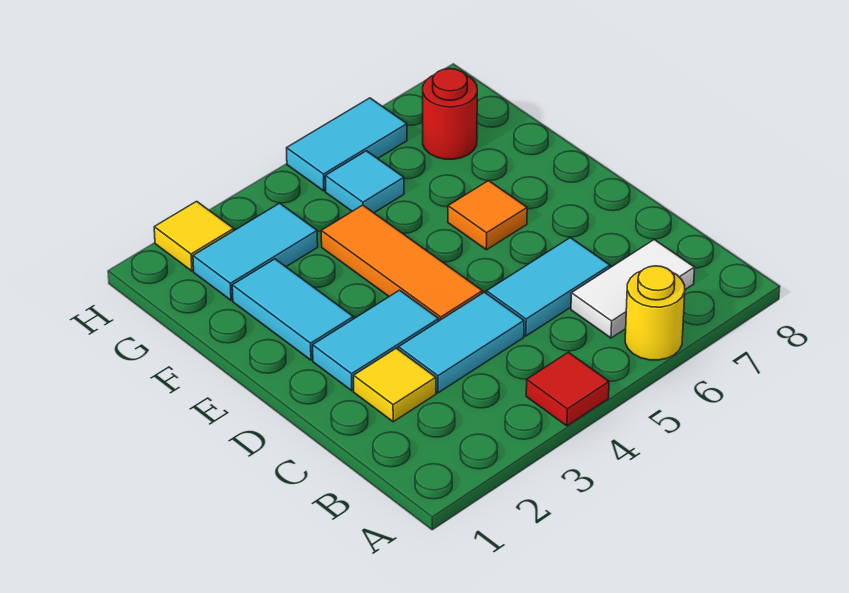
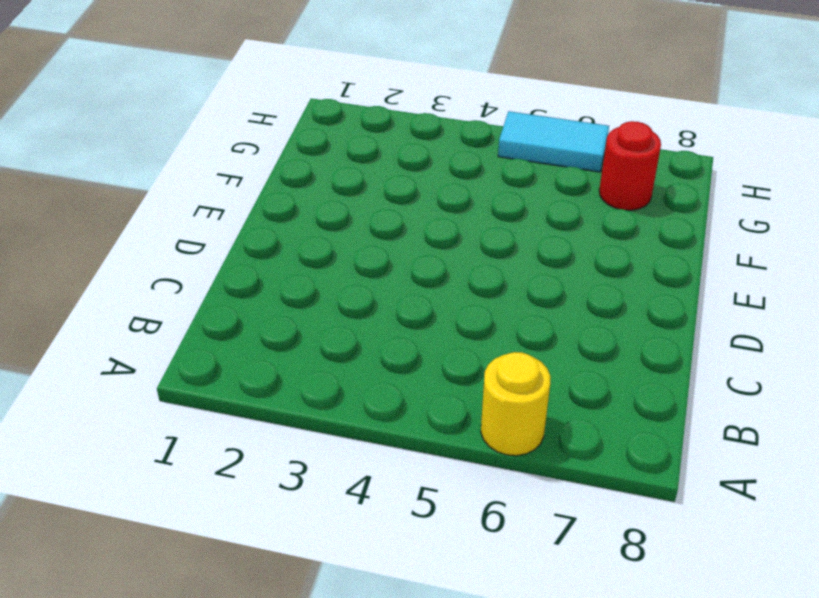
none -> red 1x1 tile [526,352,609,426]
none -> white 1x2 tile [571,240,695,338]
none -> yellow 1x1 tile [354,348,436,422]

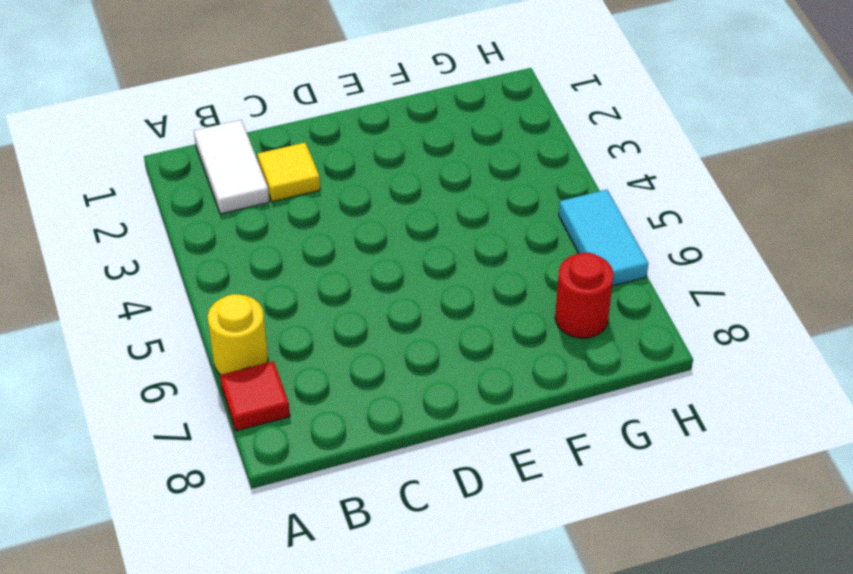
red 1x1 tile [220,361,290,431] -> red 1x1 tile moved to [526,352,609,426]
white 1x2 tile [194,120,269,214] -> white 1x2 tile moved to [571,240,695,338]
none -> cyan 1x2 tile [398,292,524,393]
none -> cyan 1x2 tile [487,238,610,336]
none -> cyan 1x2 tile [313,290,439,391]

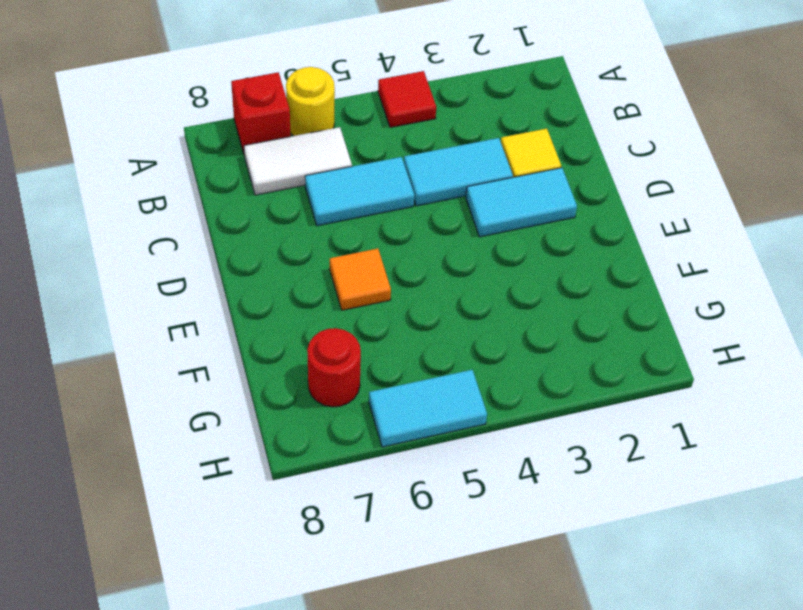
red 1x1 brick [231,72,291,153] -> none
none -> orange 1x3 tile [321,205,482,321]
none -> cyan 1x2 tile [232,259,353,360]
none -> cyan 1x2 tile [193,203,318,300]

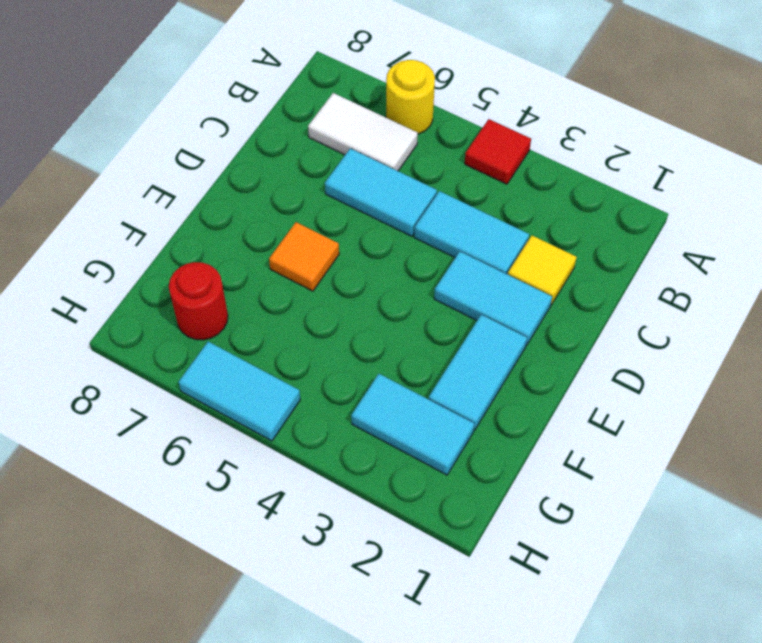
none -> orange 1x3 tile [321,205,482,321]
none -> cyan 1x1 tile [325,151,404,213]
none -> yellow 1x1 tile [154,201,234,271]

